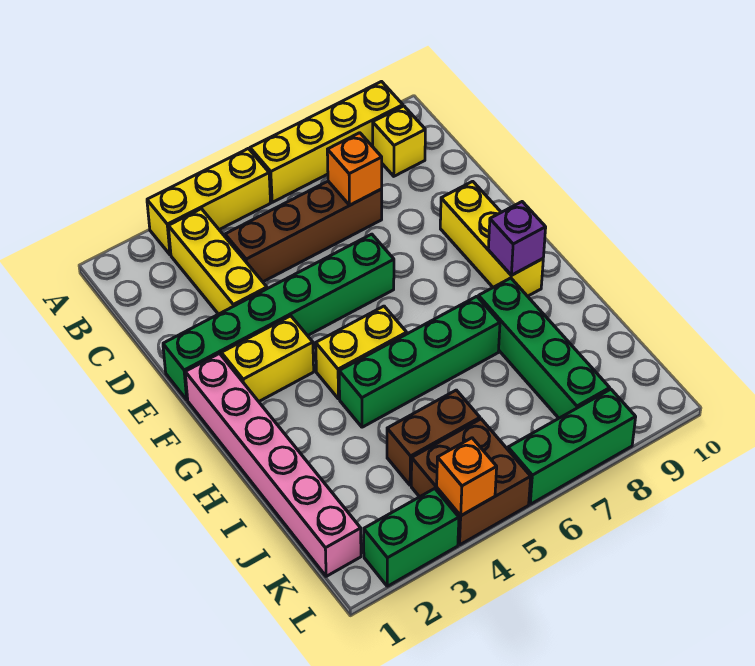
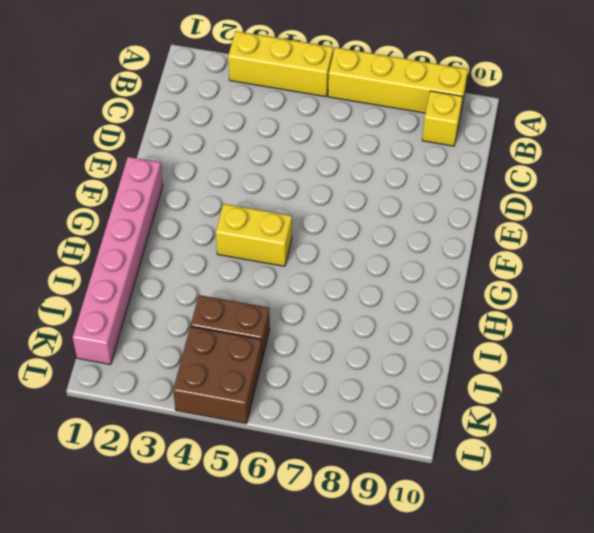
none -> yellow 1x3 brick [168,209,267,314]
none -> brown 1x4 brick [225,181,382,282]
none -> green 1x6 brick [163,234,394,400]

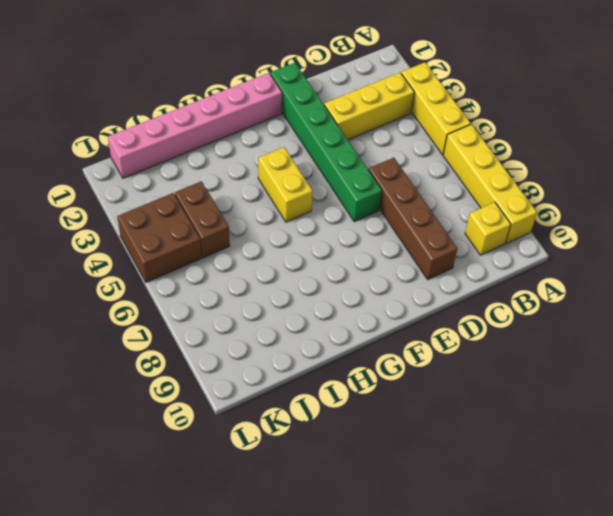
brown 1x4 brick [369,158,457,279] -> brown 1x4 brick moved to [225,181,382,282]
none -> yellow 1x3 brick [440,181,543,296]
none -> yellow 1x2 brick [221,316,314,401]
none -> green 1x4 brick [339,296,500,427]

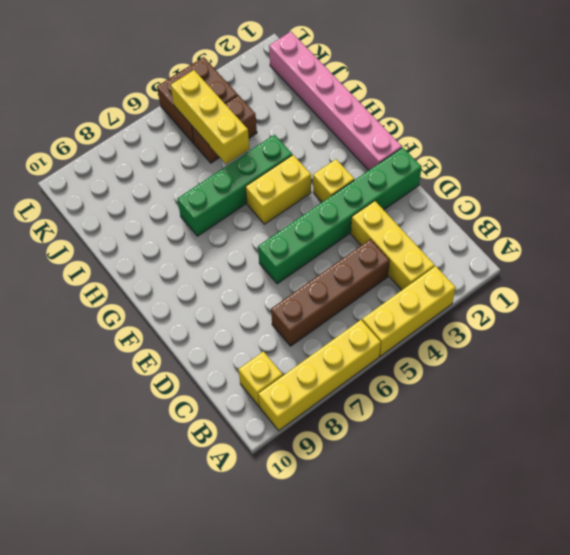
yellow 1x1 brick [313,159,354,202] -> yellow 1x2 brick [221,316,314,401]
yellow 1x3 brick [171,70,249,164] -> yellow 1x3 brick moved to [440,181,543,296]
none -> green 1x4 brick [478,278,610,418]
none -> green 1x2 brick [364,489,459,586]
none -> green 1x3 brick [508,389,636,504]

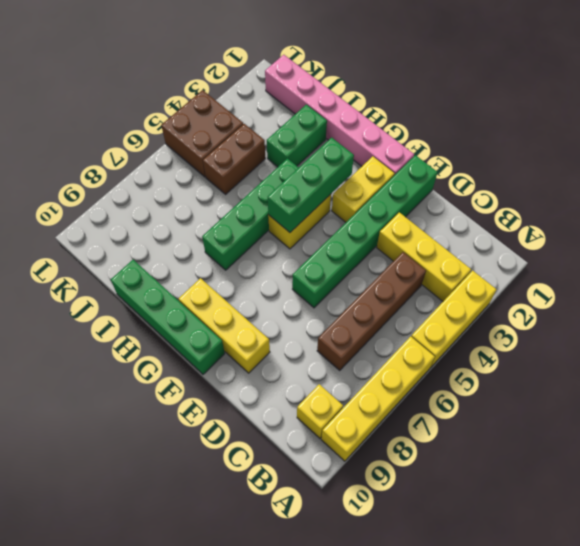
green 1x4 brick [111,260,225,374] -> green 1x4 brick moved to [478,278,610,418]
green 1x3 brick [268,138,354,232] -> green 1x3 brick moved to [508,389,636,504]
green 1x2 brick [267,105,327,167] -> green 1x2 brick moved to [364,489,459,586]
none -> orange 1x1 brick [327,133,382,205]
none -> purple 1x1 brick [488,202,546,275]
none -> orange 1x1 brick [437,438,497,516]

